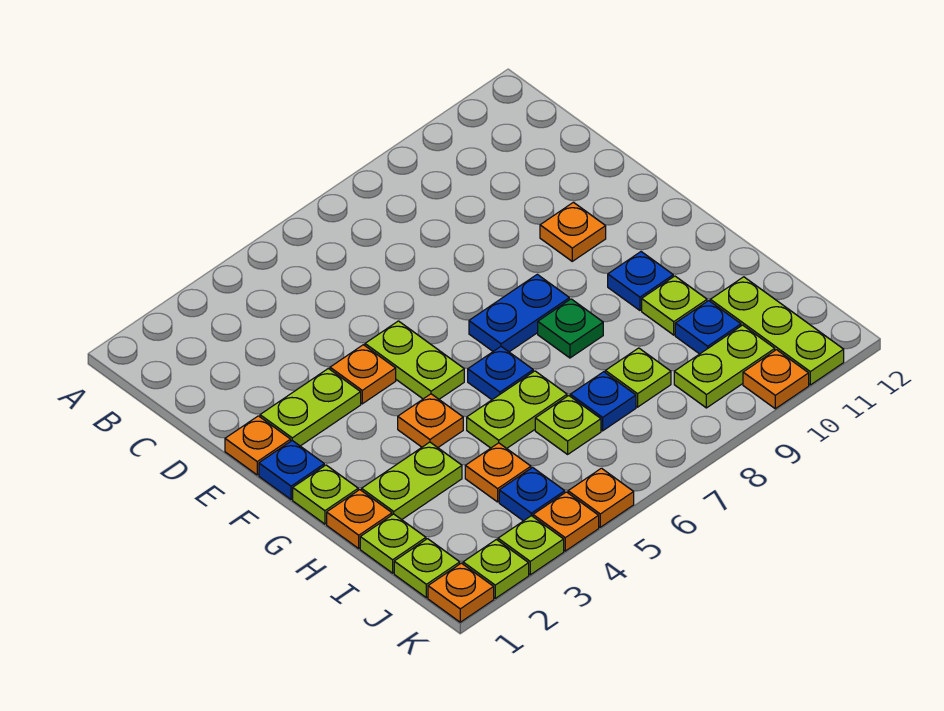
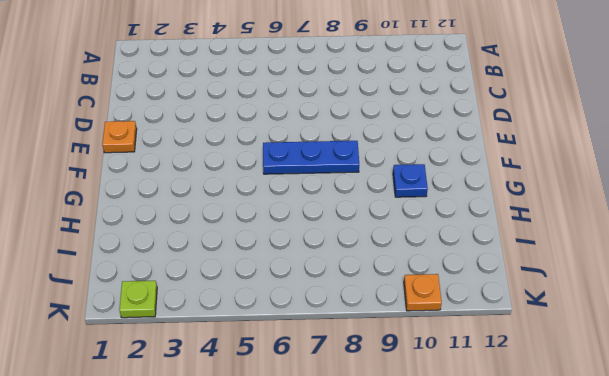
blue 1x3 plate [263,141,359,174] -> blue 1x2 plate [469,274,569,352]
none -> lime 1x2 plate [260,368,361,446]
none -> orange 1x1 plate [330,345,396,404]
none -> lime 1x2 plate [365,321,464,399]
none -> orange 1x1 plate [540,202,606,261]

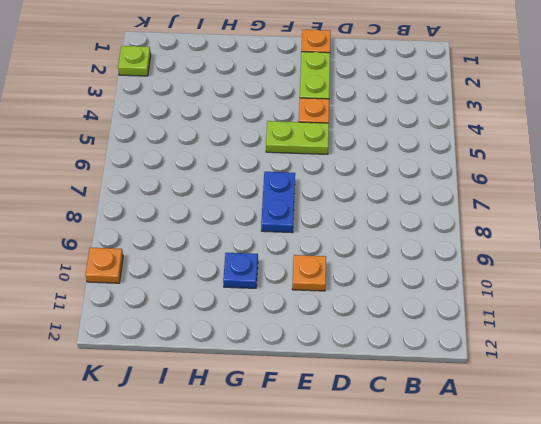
none -> blue 1x1 plate [259,441,324,499]
none -> lime 1x1 plate [293,465,358,524]
none -> orange 1x1 plate [398,394,463,447]
none -> blue 1x1 plate [468,347,533,400]

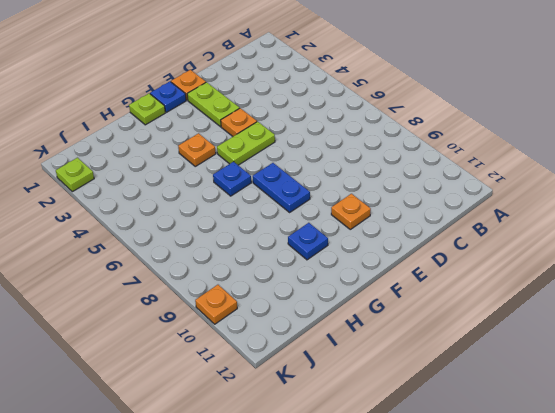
none -> green 1x1 plate [538,299,603,358]
none -> orange 1x1 plate [327,490,392,548]
none -> lime 1x2 plate [362,442,462,520]
none -> lime 1x2 plate [467,371,567,448]

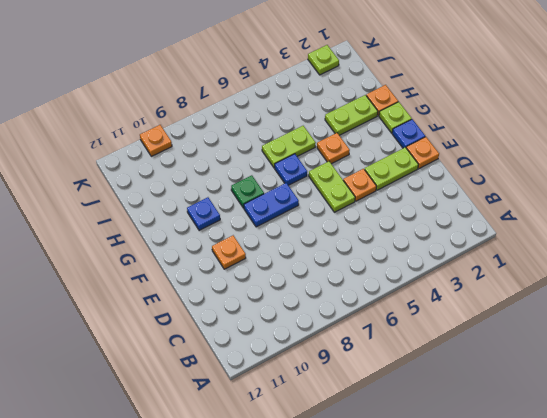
none -> lime 1x1 plate [642,276,707,335]
none -> lime 1x1 plate [360,514,426,573]
none -> orange 1x1 plate [465,443,531,502]
none -> lime 1x1 plate [535,396,601,454]

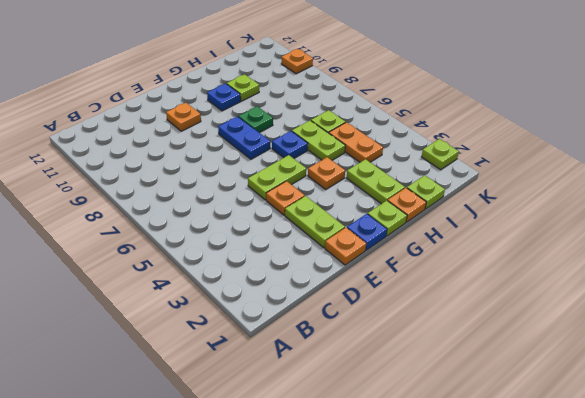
orange 1x2 plate [329,122,383,162] -> orange 1x1 plate [465,443,531,502]
none -> blue 1x1 plate [570,372,636,431]
none -> lime 1x1 plate [605,348,671,407]
none -> blue 1x1 plate [675,301,741,354]
none -> lime 1x3 plate [710,277,844,385]

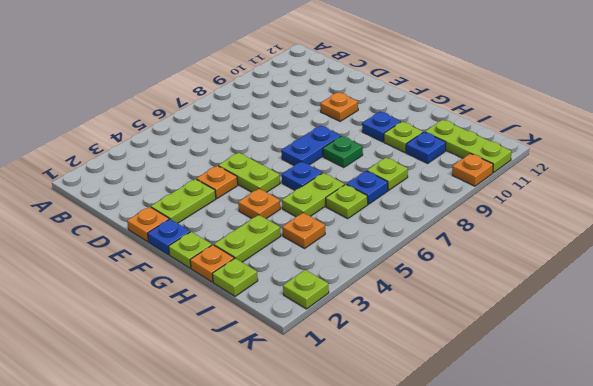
none -> lime 1x1 plate [394,539,460,598]
none -> blue 1x1 plate [499,468,565,521]
none -> lime 1x2 plate [674,325,775,408]
none -> orange 1x1 plate [428,563,494,622]

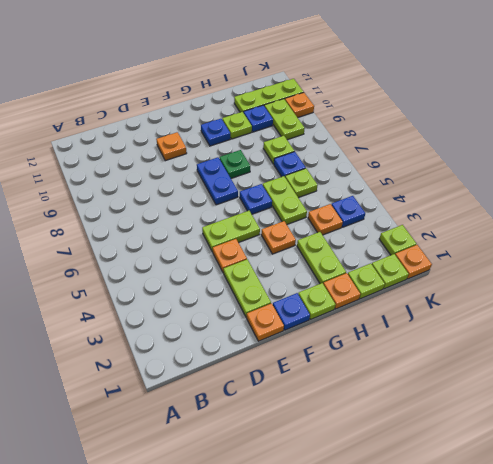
none -> lime 1x1 plate [498,516,564,575]
none -> orange 1x1 plate [533,492,599,551]
none -> orange 1x1 plate [568,468,634,527]

